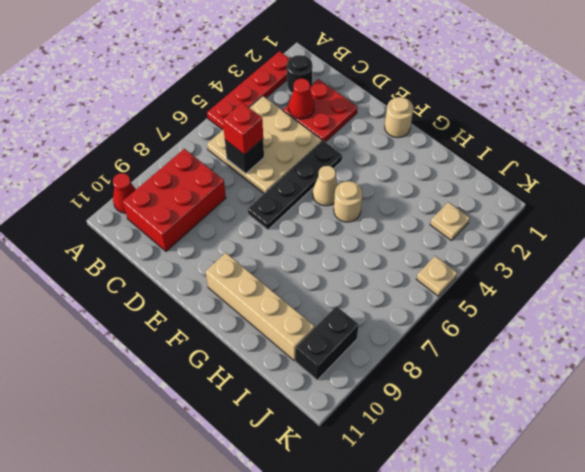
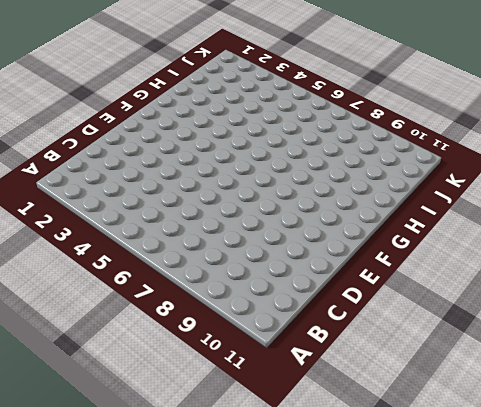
none -> red 1x4 plate [207,51,290,130]
none -> red 1x1 cone [113,173,136,213]
none -> black 1x1 round brick [287,55,313,93]

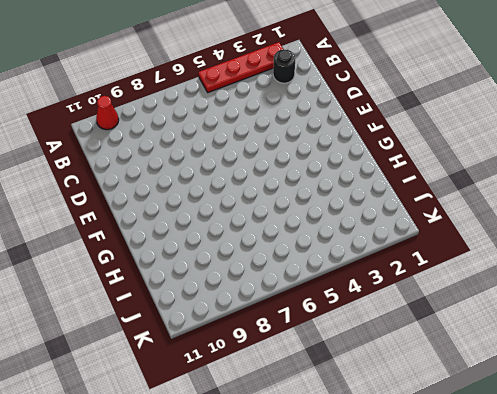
none -> tan 3x3 plate [207,96,322,193]
none -> red 2x3 brick [123,149,226,251]
none -> red 2x2 plate [283,79,358,142]

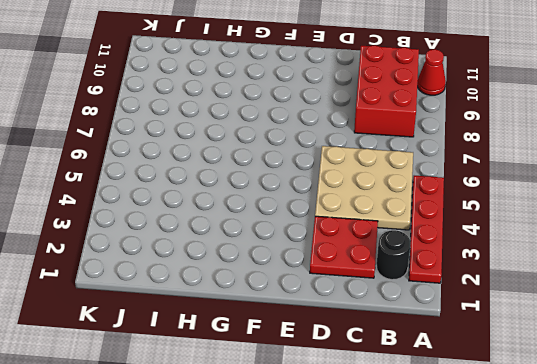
none -> black 1x4 plate [248,140,342,230]
none -> tan 1x1 round brick [385,97,413,138]
none -> tan 1x1 cone [313,166,338,206]

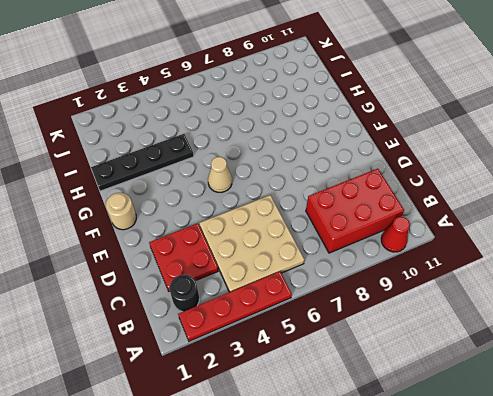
black 1x4 plate [91,134,194,191] -> black 1x4 plate moved to [248,140,342,230]
none -> tan 1x4 brick [206,253,315,360]
none -> tan 1x1 round brick [334,181,363,222]
none -> tan 1x1 plate [430,202,470,241]

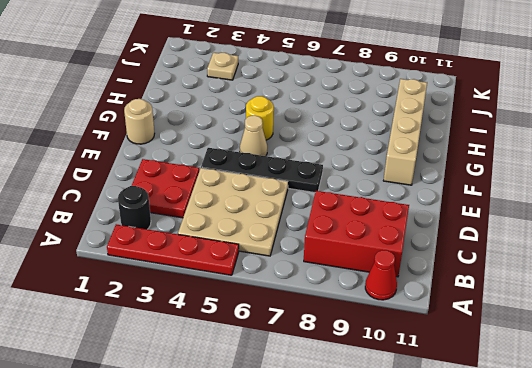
yellow 1x1 round brick [246,96,274,140] -> tan 1x1 round brick [334,181,363,222]
none -> black 1x2 brick [295,306,359,380]
none -> tan 1x1 plate [417,256,457,296]
none -> red 1x1 cone [289,79,314,119]

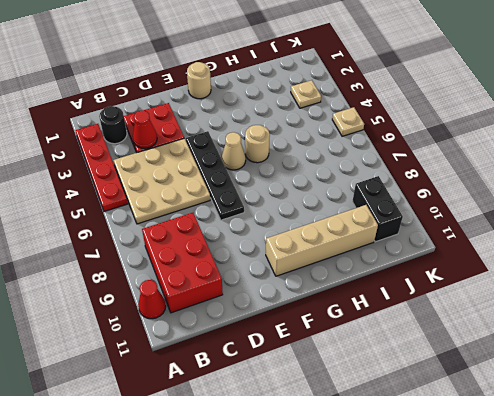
none -> black 1x1 brick [225,139,264,174]
none -> red 1x1 brick [223,103,263,155]

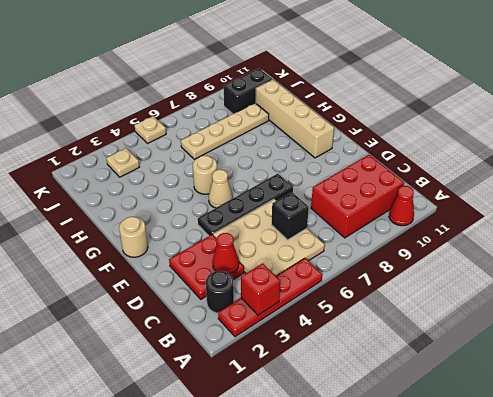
red 1x1 brick [241,263,280,315] -> red 1x1 brick moved to [223,103,263,155]
tan 1x4 plate [181,103,269,159] -> none

